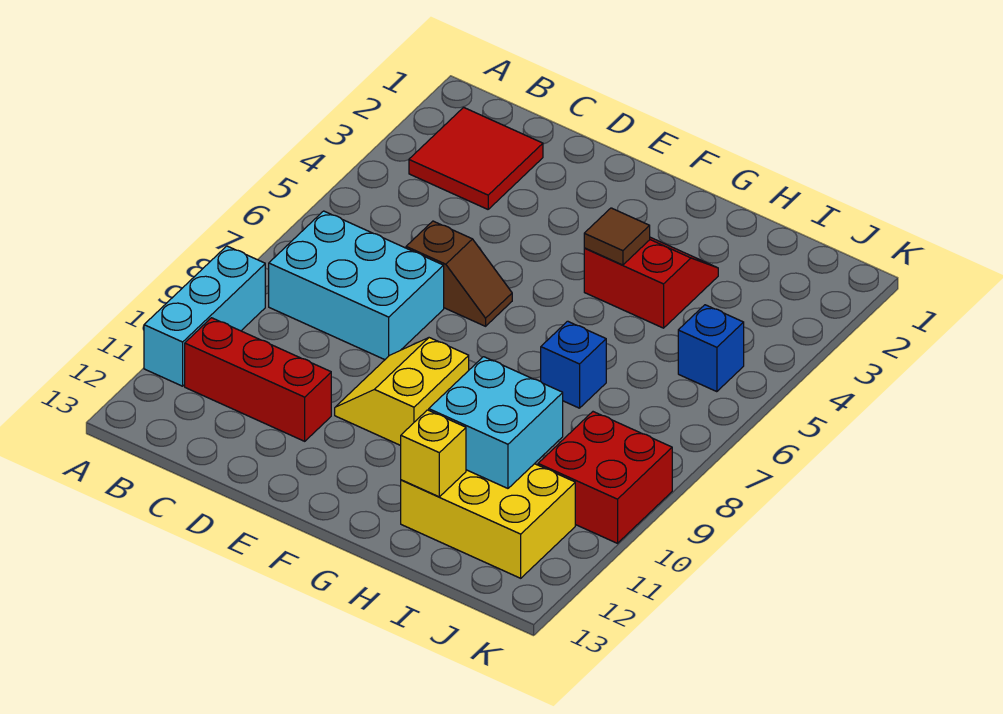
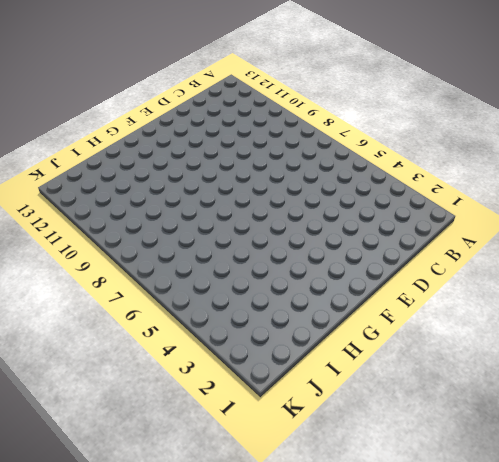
none -> cyan 1x3 brick [144,246,265,386]
none -> red 2x2 tile [409,107,543,209]
none -> cyan 2x3 brick [269,211,444,360]

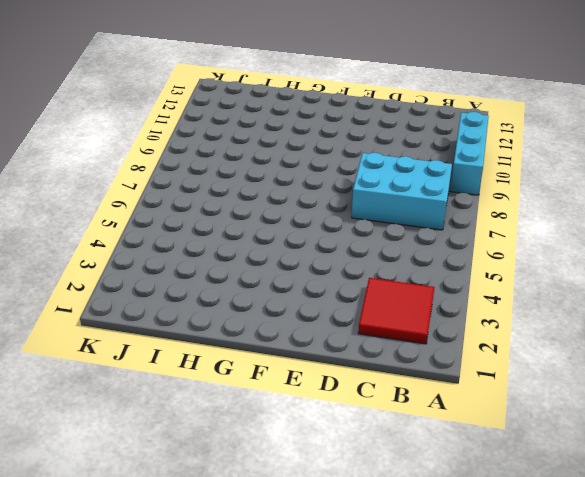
none -> red 1x3 brick [185,318,331,441]
none -> brown 1x2 slope [406,221,512,326]
none -> yellow 2x2 slope [335,338,469,445]

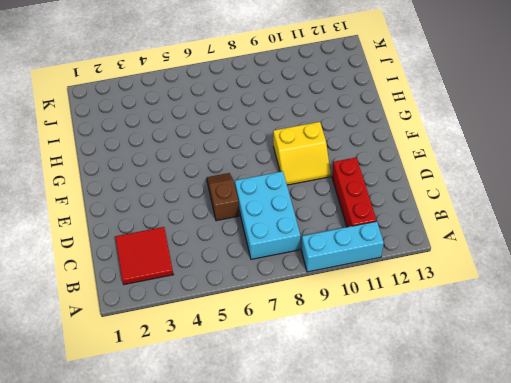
none -> red 2x2 slope [584,237,718,328]
none -> blue 1x1 brick [541,321,606,408]
none -> yellow 2x3 brick [401,464,575,578]

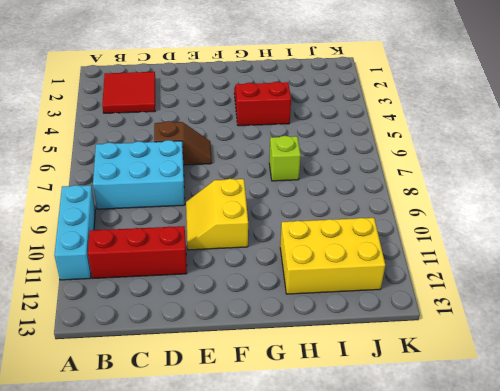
lime 1x1 brick [269,136,301,181] -> blue 1x1 brick [541,321,606,408]
none -> blue 1x1 brick [678,305,744,392]
none -> red 2x2 brick [538,412,672,543]
none -> brown 1x1 tile [584,208,650,265]

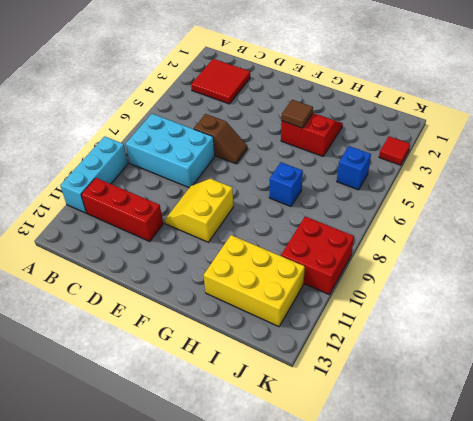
red 1x1 tile [379,136,410,165] -> none
none -> cyan 2x2 brick [429,357,563,488]
none -> yellow 1x1 brick [401,410,466,497]

